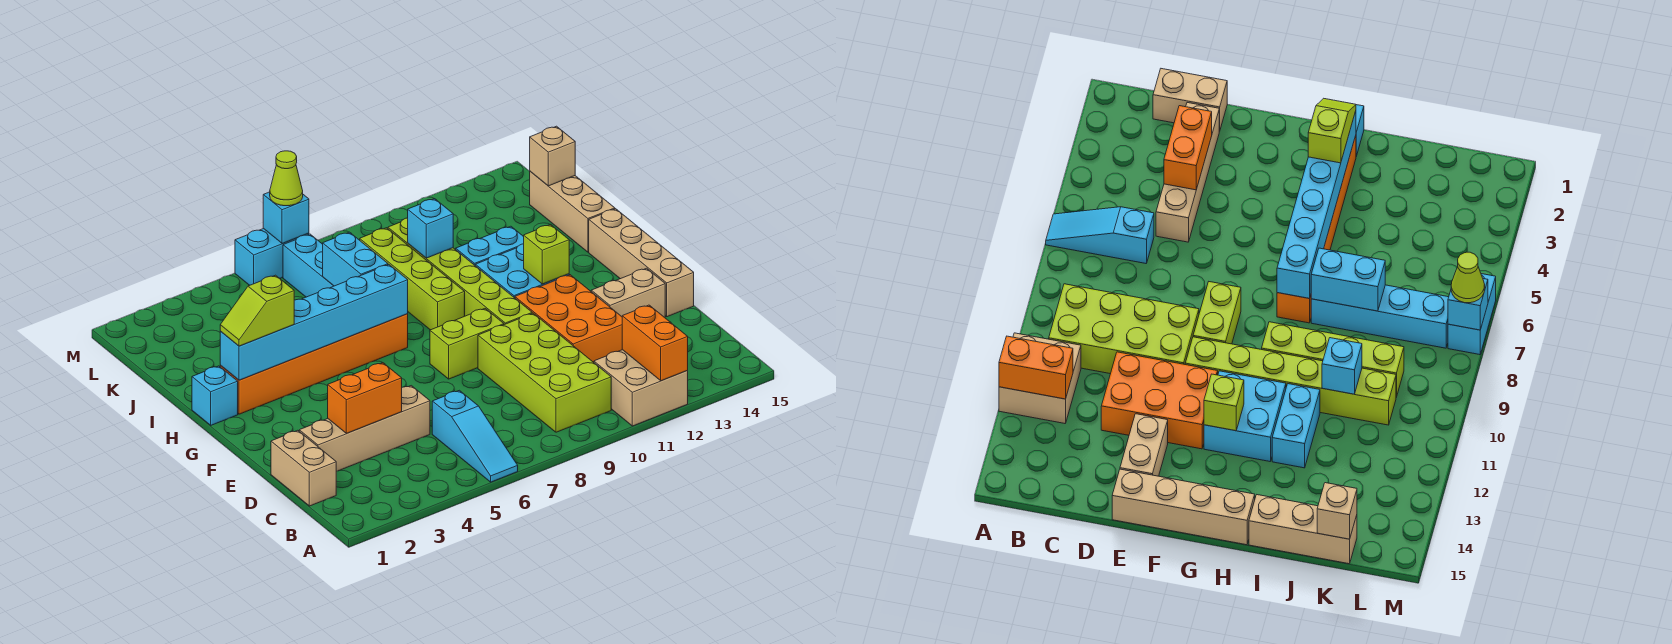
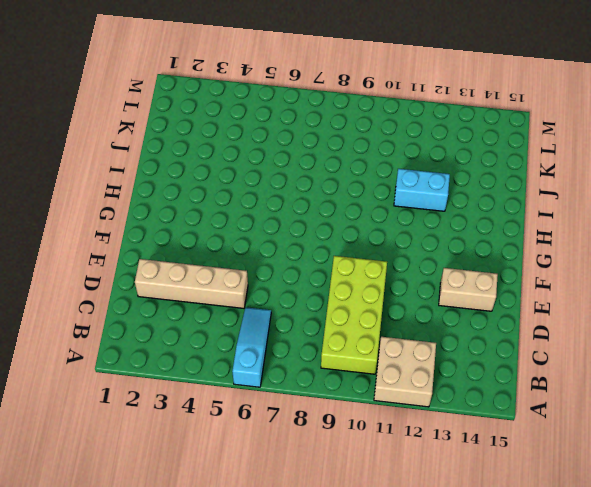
cyan 1x3 slope [232,307,271,387] -> cyan 1x3 slope turned to [432,390,518,482]
none -> tan 1x2 brick [271,430,336,506]
none -> orange 2x3 brick [515,275,622,362]
none -> tan 1x4 brick [589,209,694,317]

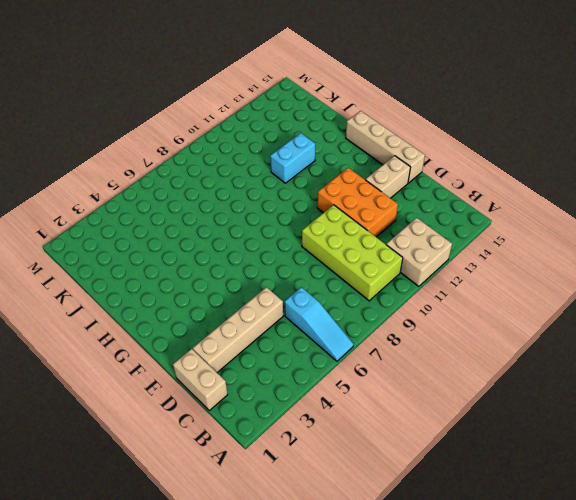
none -> lime 1x2 brick [430,309,504,379]
none -> lime 1x6 brick [388,218,532,325]
none -> cyan 2x2 brick [475,244,569,298]

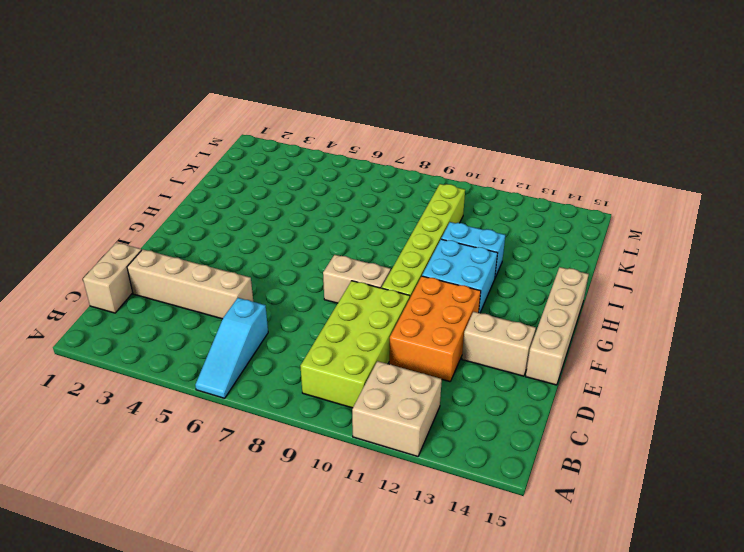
tan 1x2 brick [323,255,391,303] -> lime 1x2 brick [430,309,504,379]
none -> cyan 1x1 brick [192,366,238,425]
none -> orange 1x6 brick [220,314,408,414]
none -> lime 1x4 brick [360,228,465,330]

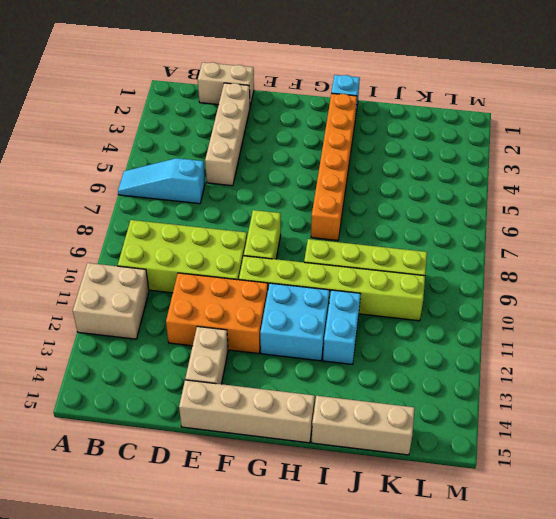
none -> cyan 1x4 brick [283,234,333,297]
none -> cyan 1x2 brick [235,229,309,285]
none -> orange 1x2 brick [622,305,688,381]

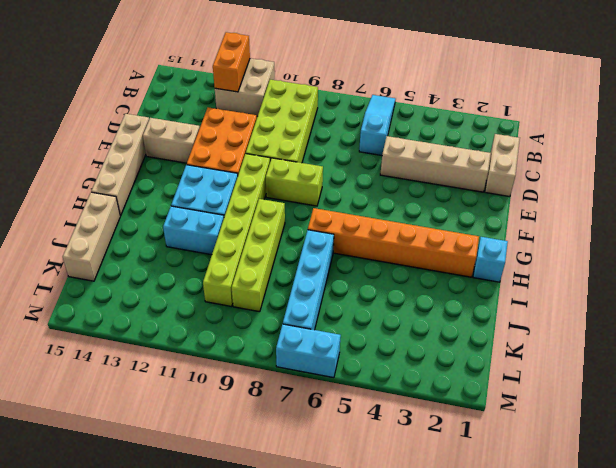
none -> orange 1x2 brick [328,363,402,433]
none -> lime 1x1 brick [524,224,569,284]
none -> cyan 1x6 brick [220,265,408,380]

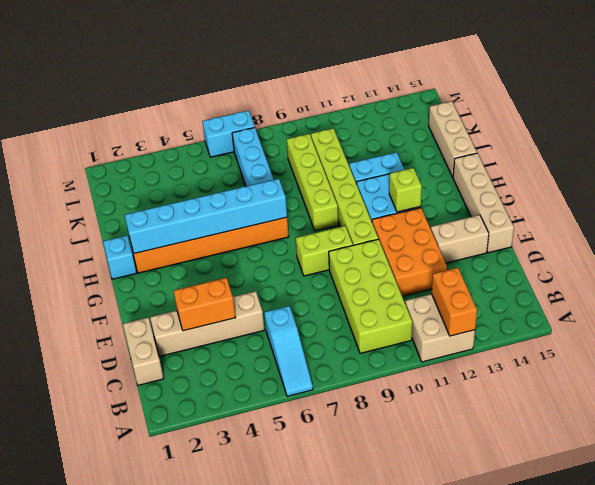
none -> cyan 1x2 brick [323,232,388,286]
none -> cyan 1x1 brick [408,199,453,258]
none -> tan 1x1 brick [530,126,575,186]

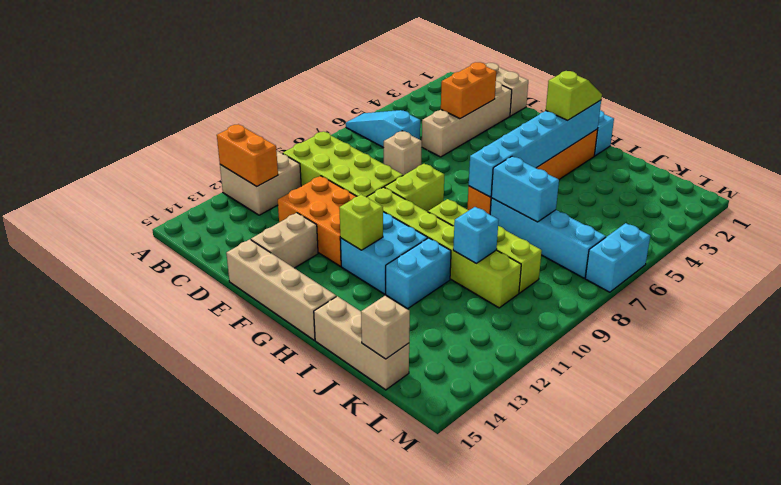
tan 1x1 brick [384,131,422,175] -> none
none -> cyan 1x1 brick [263,192,309,244]
none -> lime 1x1 cone [270,151,303,206]

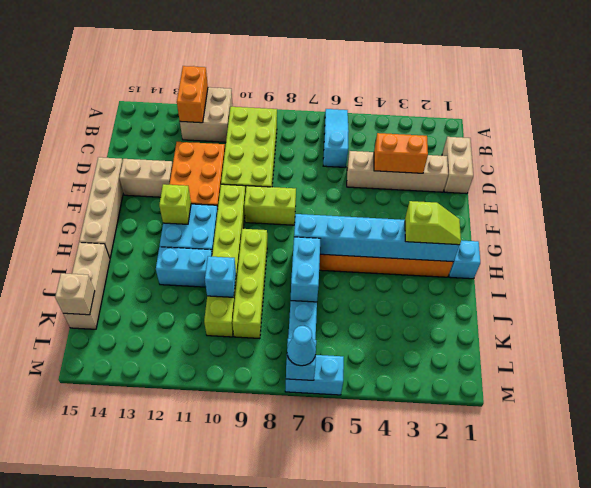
cyan 1x1 cone [287,326,316,366] -> lime 1x1 cone [270,151,303,206]

